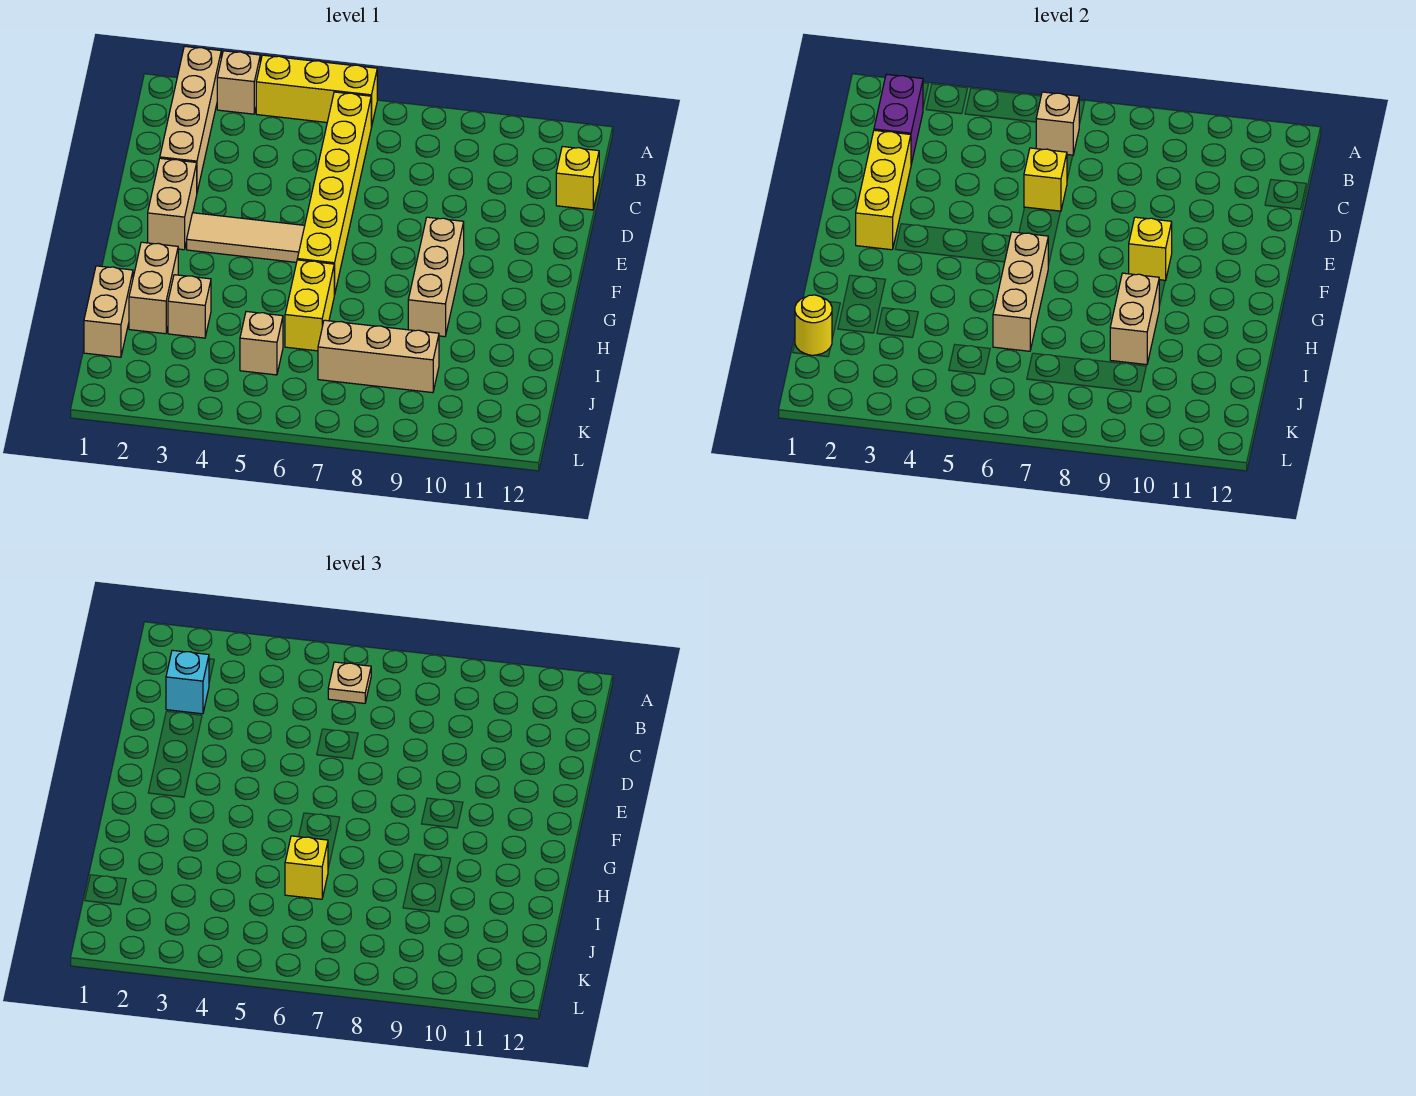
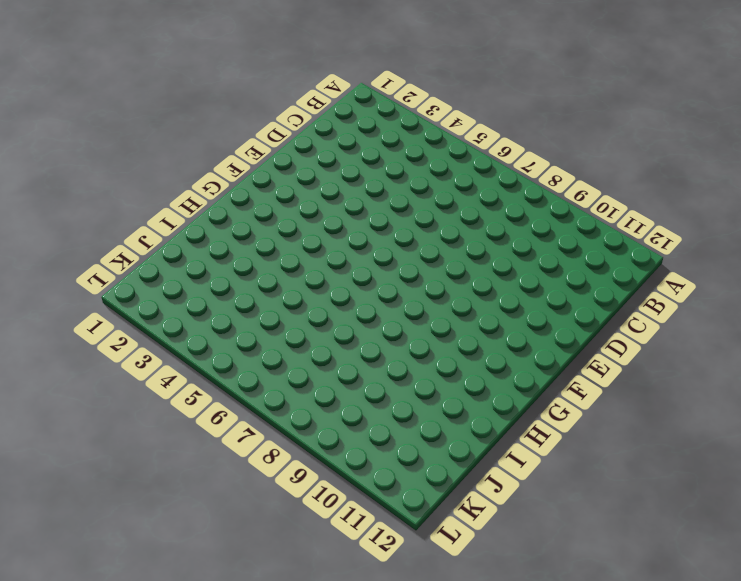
none -> tan 1x4 brick [160,46,221,192]
none -> tan 1x1 brick [217,51,260,114]
none -> yellow 1x3 brick [256,55,377,127]

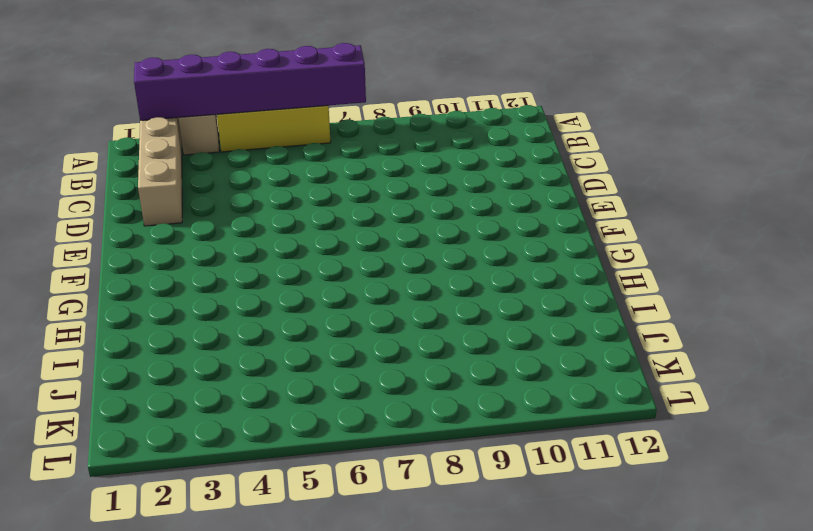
purple 1x6 brick [134,43,366,120] -> none
none -> yellow 1x6 brick [297,92,371,295]
none -> yellow 1x1 brick [556,147,599,210]
none -> tan 1x2 brick [148,158,197,250]

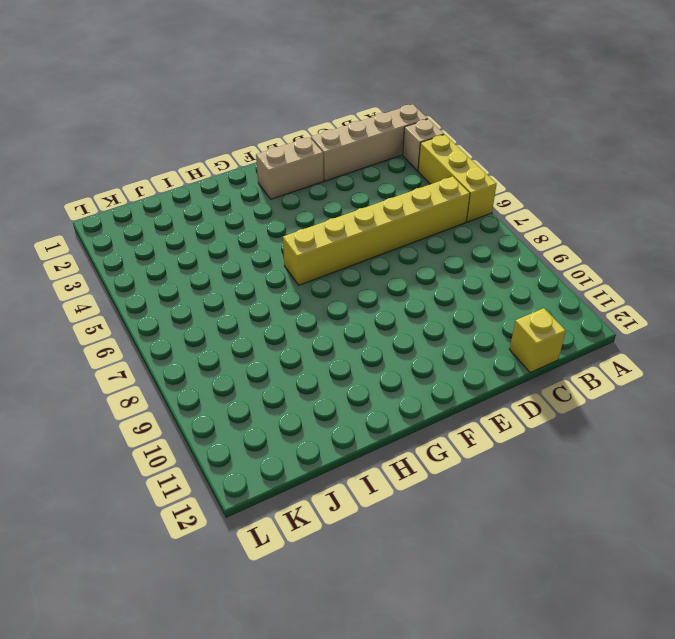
none -> tan 1x3 tile [187,213,305,262]
none -> tan 1x3 brick [408,217,464,337]
none -> tan 1x2 brick [129,242,178,334]

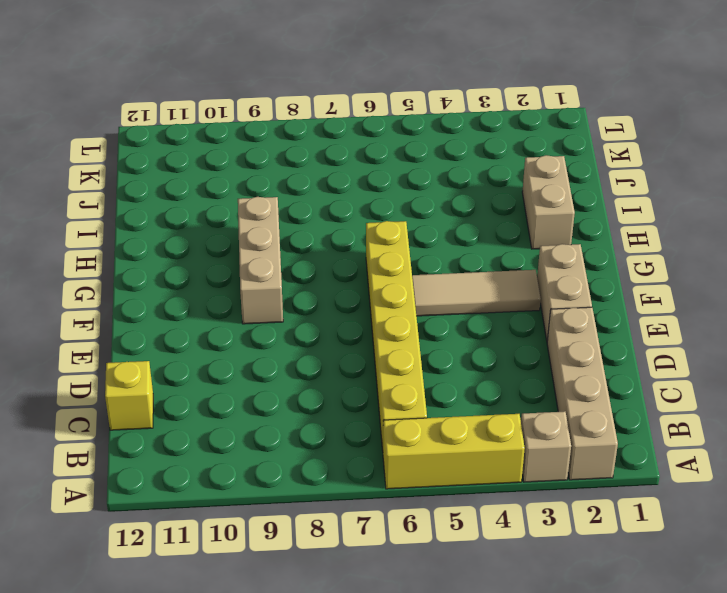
none -> yellow 1x2 brick [285,260,334,351]
none -> tan 1x2 brick [84,266,133,357]
none -> tan 1x1 brick [168,275,211,338]

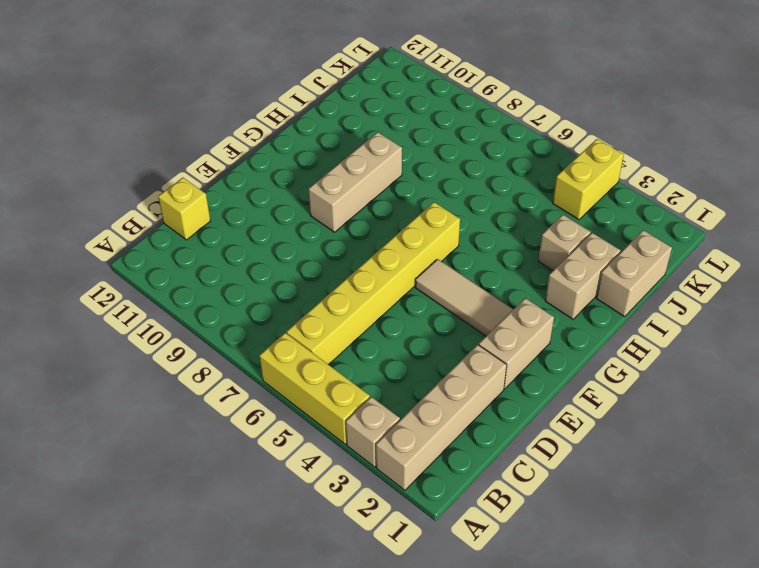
yellow 1x2 brick [553,139,624,220] -> yellow 1x2 brick moved to [285,260,334,351]
none -> tan 1x1 brick [240,312,283,375]
none -> tan 1x3 brick [318,320,439,393]
none -> purple 1x2 brick [874,74,923,164]

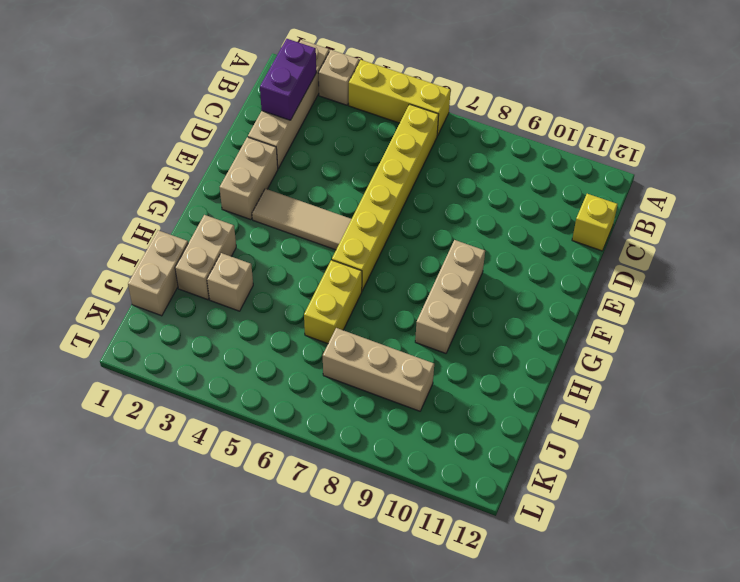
none -> tan 1x1 brick [240,312,283,375]
none -> tan 1x1 brick [1036,92,1079,155]
none -> yellow 1x3 brick [856,130,911,250]

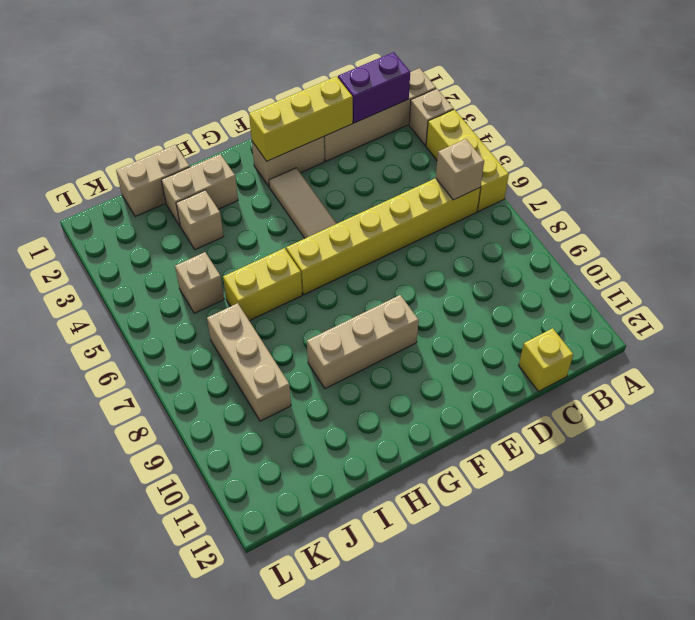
none -> yellow 1x1 brick [1024,148,1067,211]
none -> yellow 1x1 brick [1129,217,1172,281]
none -> tan 1x3 brick [993,232,1048,351]

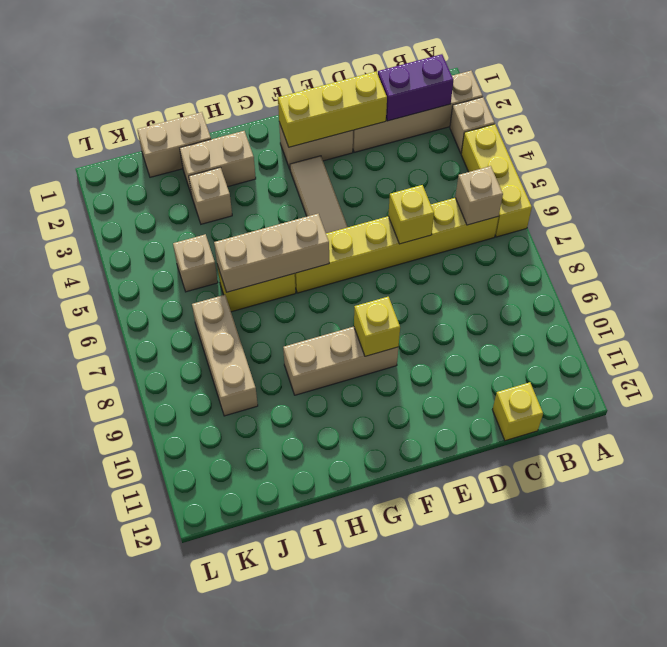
none -> tan 1x2 brick [1110,273,1159,365]
none -> yellow 1x1 round brick [795,295,832,355]
none -> tan 1x1 plate [328,662,371,703]

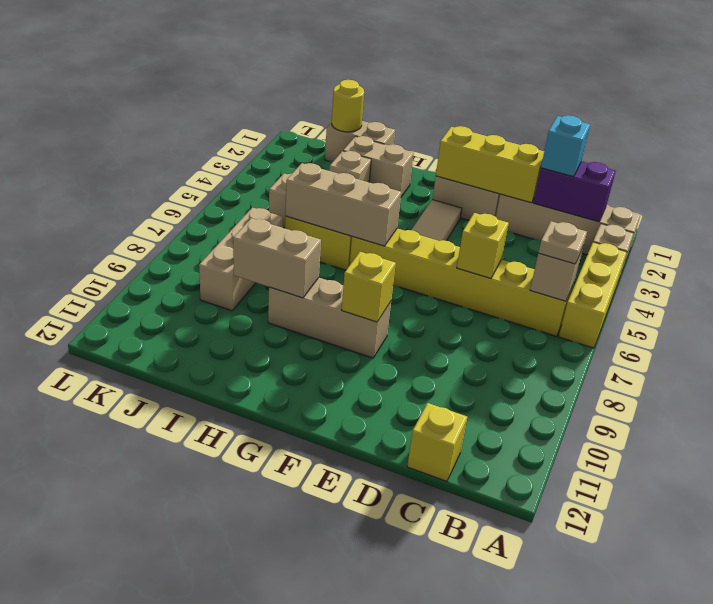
none -> yellow 1x1 brick [285,836,328,899]

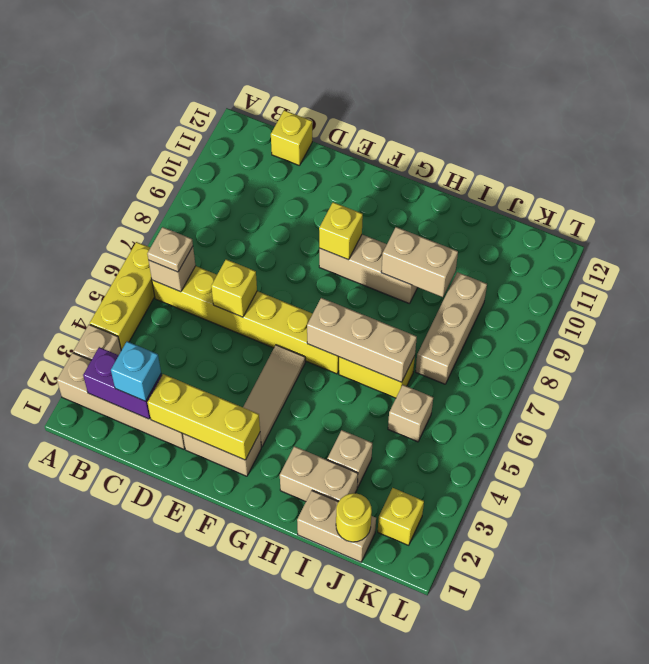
yellow 1x1 brick [378,488,424,545] -> yellow 1x1 brick moved to [285,836,328,899]

